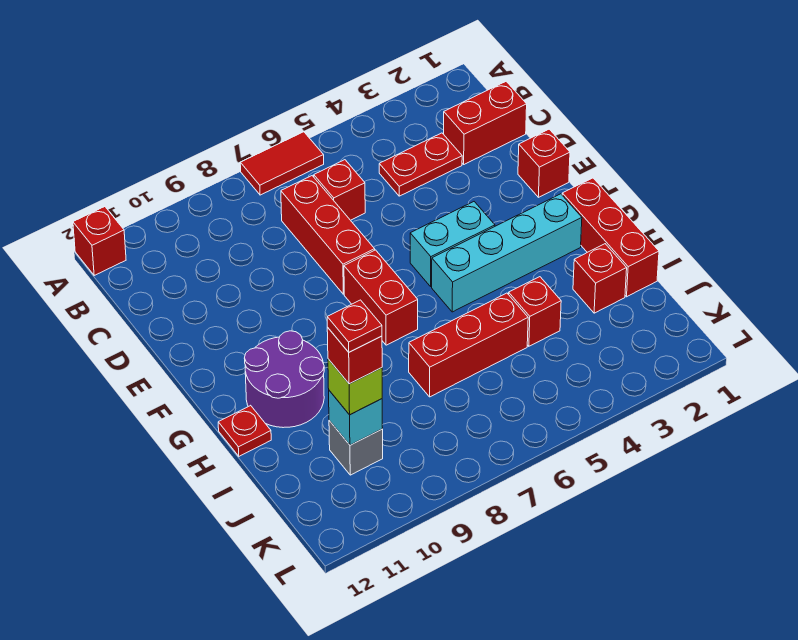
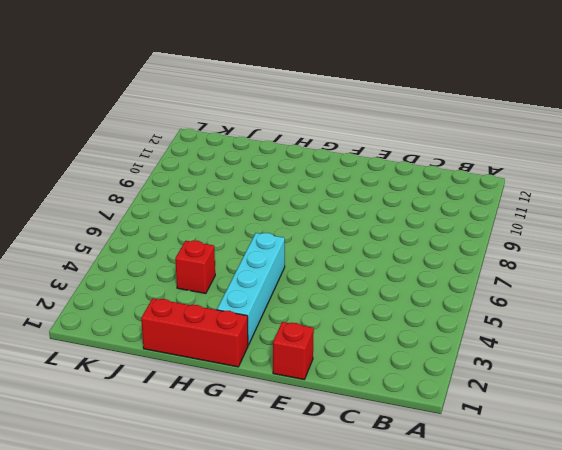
none -> red 1x2 tile [240,132,324,195]
none -> red 1x1 brick [73,207,126,275]
none -> red 1x2 brick [444,81,527,164]

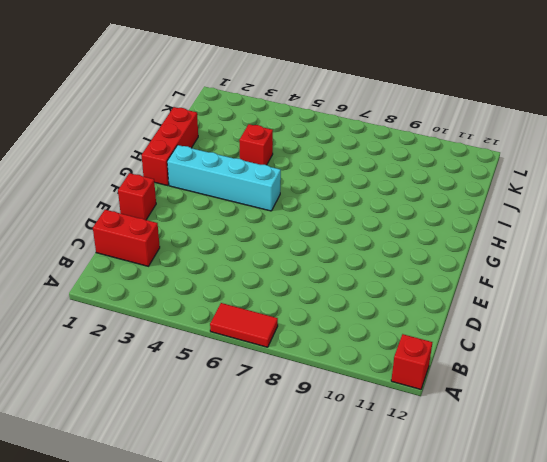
none -> red 1x2 plate [379,133,462,196]
none -> red 1x1 brick [314,160,365,220]
none -> red 1x3 brick [281,176,375,294]

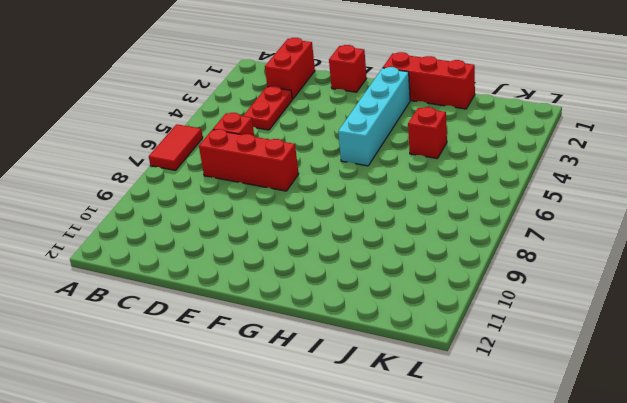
none -> red 1x1 brick [73,207,126,275]
none -> cyan 1x2 brick [410,202,495,286]
none -> red 1x2 brick [344,250,418,345]

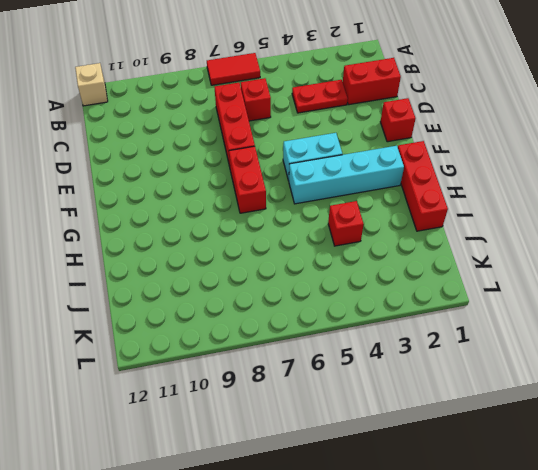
tan 1x1 brick [75,63,108,106] -> red 1x1 brick [73,207,126,275]
none -> purple 2x2 round brick [245,331,324,428]
none -> red 1x1 plate [218,405,271,456]
none -> red 1x1 brick [573,244,627,313]

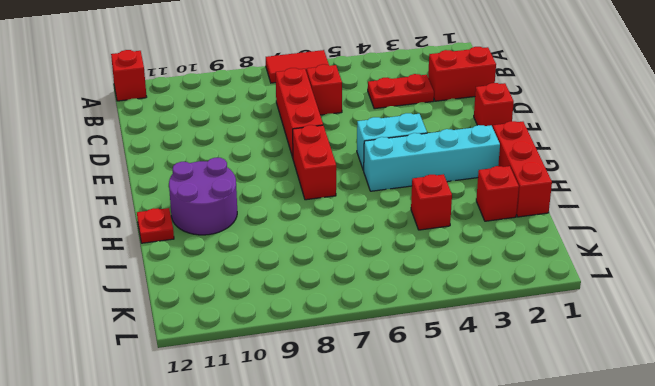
none -> red 1x3 brick [409,293,528,397]
none -> grey 1x1 brick [329,420,383,475]
none -> cyan 1x1 brick [329,391,383,445]

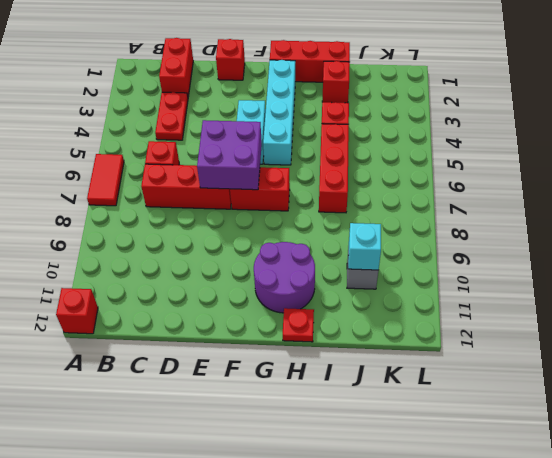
purple 2x2 brick [197,120,262,190] -> none
none -> lime 1x1 brick [328,359,382,415]
none -> red 1x1 brick [327,327,382,384]
none -> red 1x1 plate [327,300,382,352]

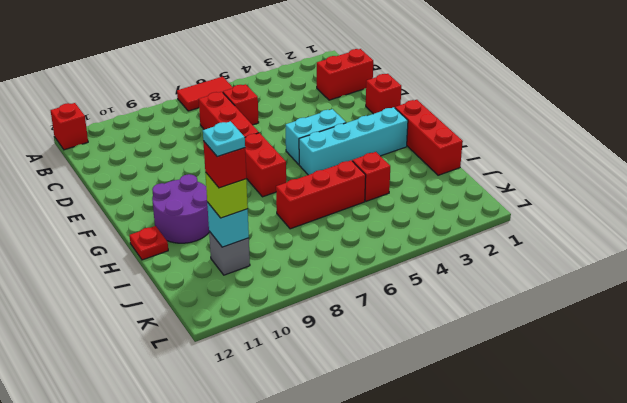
cyan 1x1 plate [203,121,245,157] -> red 1x1 plate [327,300,382,352]
none -> red 1x2 plate [379,133,462,196]
none -> red 1x1 brick [573,244,627,313]

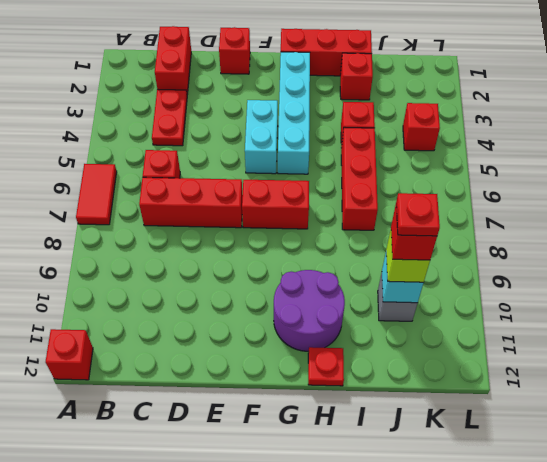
red 1x1 brick [403,103,440,151] -> none

